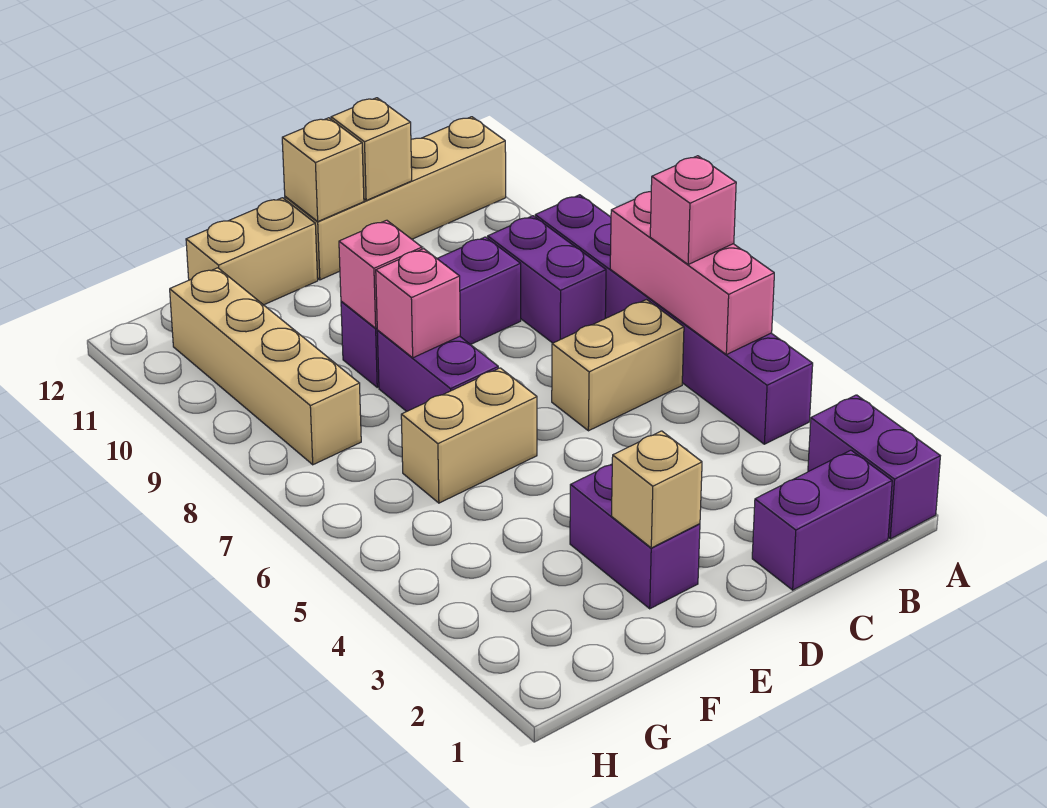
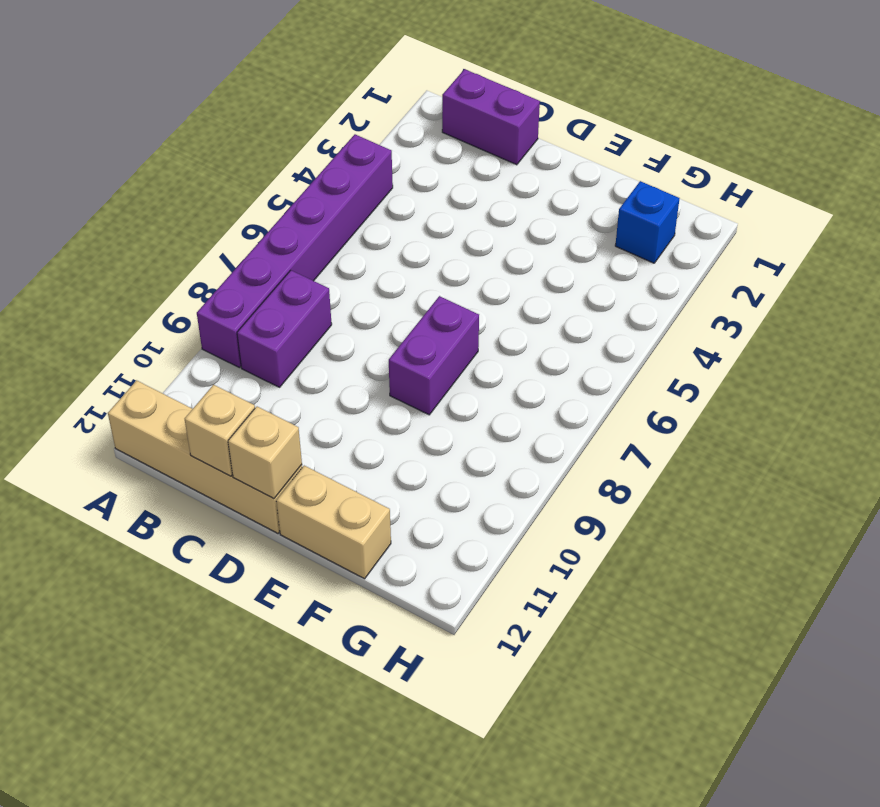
blue 1x1 brick [615,181,680,263] -> none
none -> purple 1x2 brick [808,395,940,539]
none -> tan 1x2 brick [552,300,684,431]
none -> purple 1x3 brick [341,237,521,387]

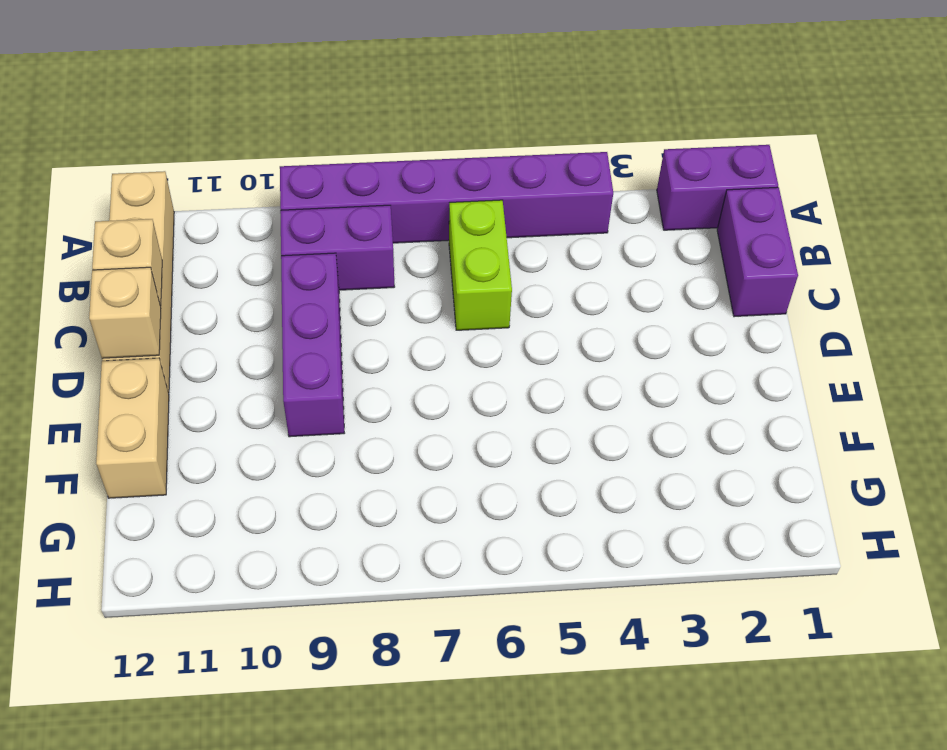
lime 1x2 brick [449,200,512,330] -> tan 1x2 brick [552,300,684,431]
none -> purple 1x2 brick [570,464,700,609]
none -> tan 1x2 brick [401,368,537,503]
none -> purple 1x2 brick [377,331,498,411]

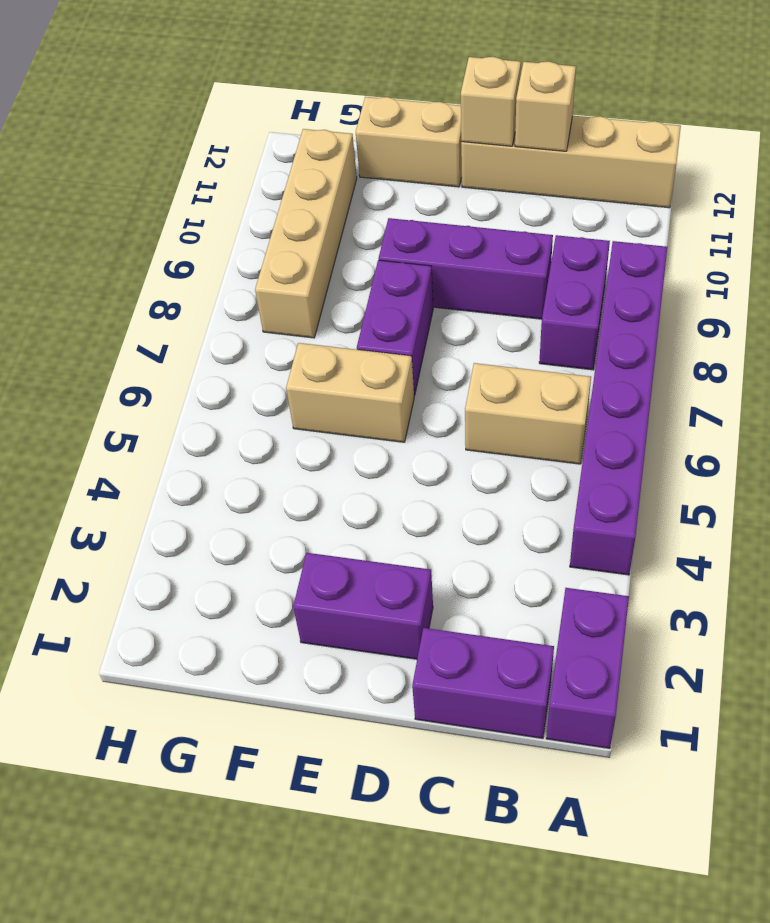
purple 1x2 brick [293,553,433,659] -> purple 1x2 brick turned to [570,464,700,609]
none -> pink 1x3 brick [610,192,774,355]
none -> tan 1x1 brick [612,431,702,548]
none -> pink 1x1 brick [376,249,460,358]

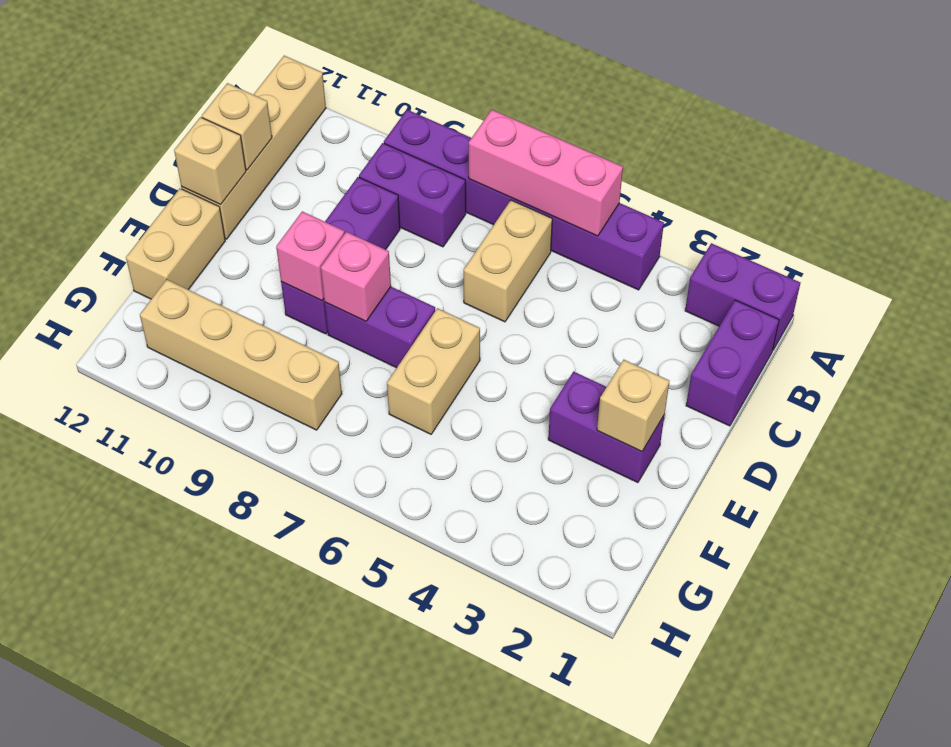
none -> pink 1x1 brick [650,156,736,265]

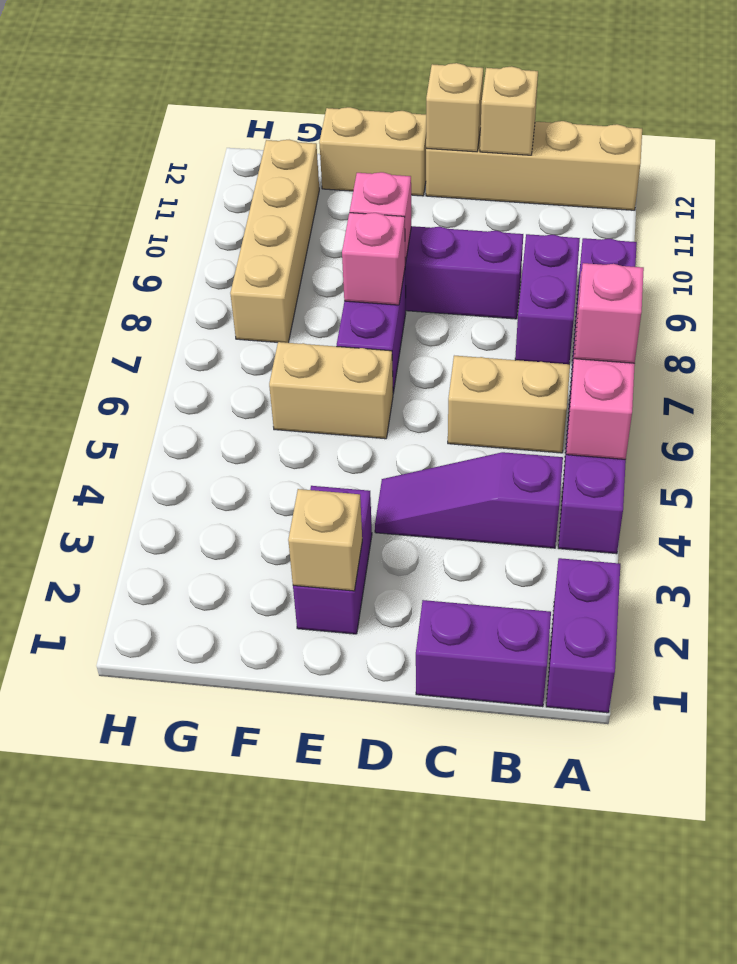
purple 1x3 slope [375,452,563,548] -> none

